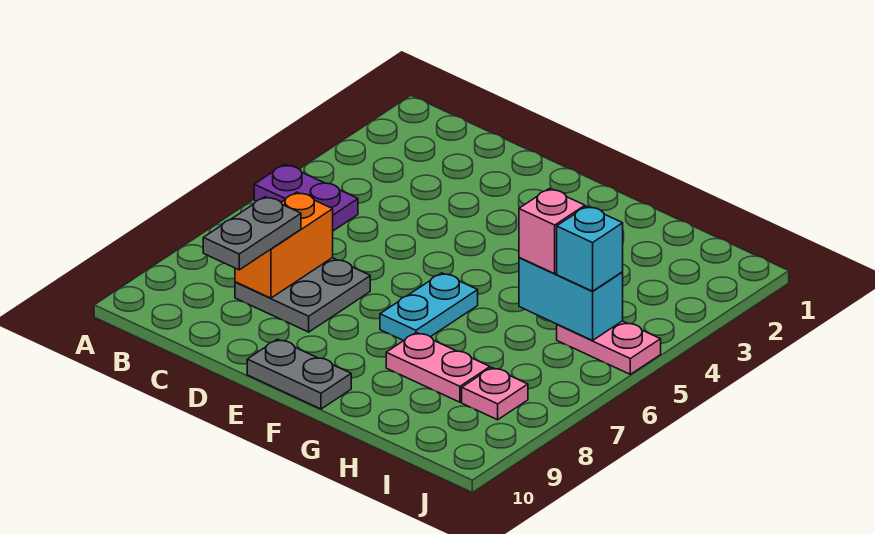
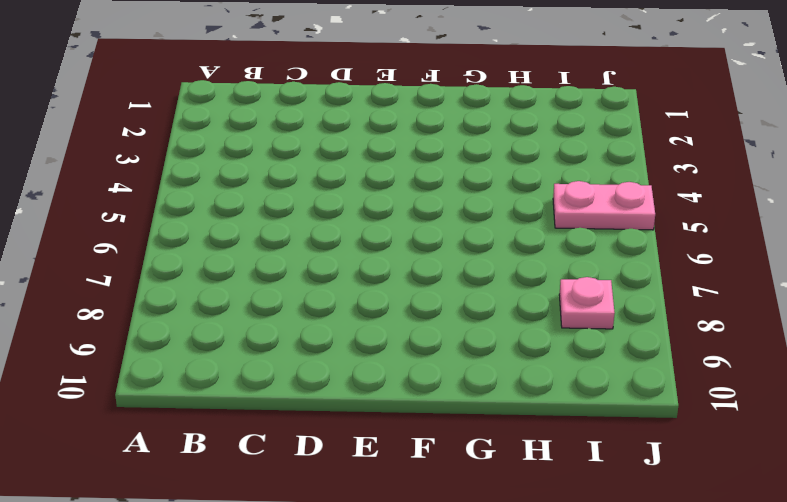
none -> purple 1x2 plate [254,164,358,231]
none -> grey 2x2 plate [235,258,370,332]
none -> grey 1x2 plate [247,339,351,409]

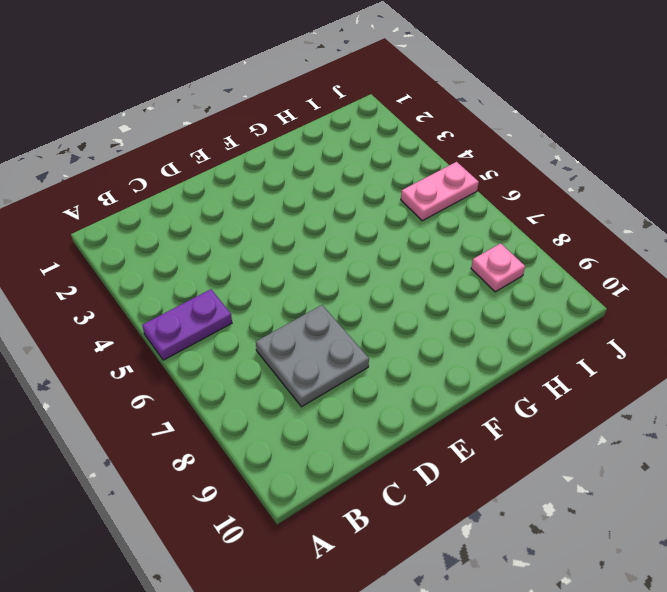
none -> grey 1x2 plate [247,339,351,409]
none -> cyan 1x2 plate [380,273,478,341]
none -> pink 1x2 plate [386,332,490,402]

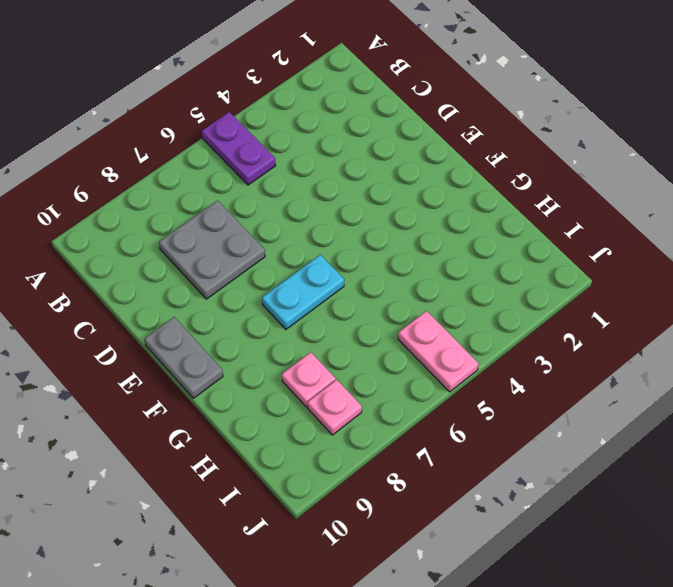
pink 1x1 plate [282,352,336,407] -> pink 1x2 plate [386,332,490,402]
none -> orange 1x2 brick [235,192,333,298]
none -> cyan 1x2 brick [519,258,623,340]
none -> grey 1x2 plate [203,197,301,270]

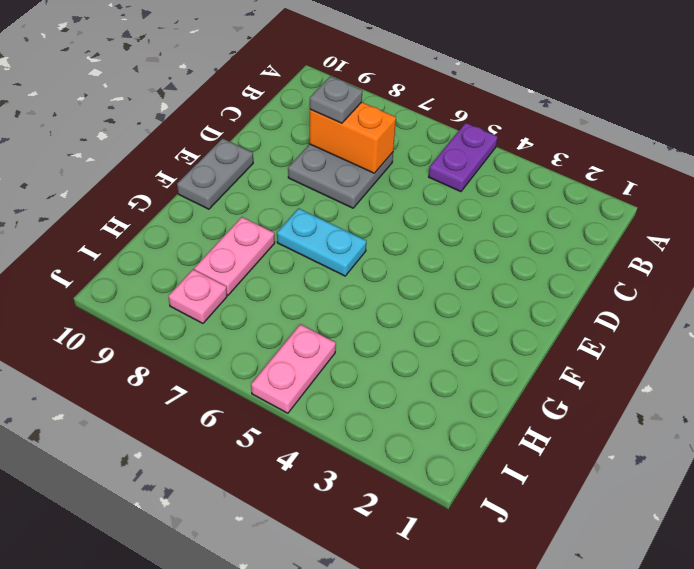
grey 1x1 plate [310,76,362,123] -> grey 1x2 plate [203,197,301,270]
none -> cyan 1x2 brick [519,258,623,340]
none -> pink 1x1 brick [519,189,585,274]
none -> cyan 1x1 brick [557,206,623,291]

